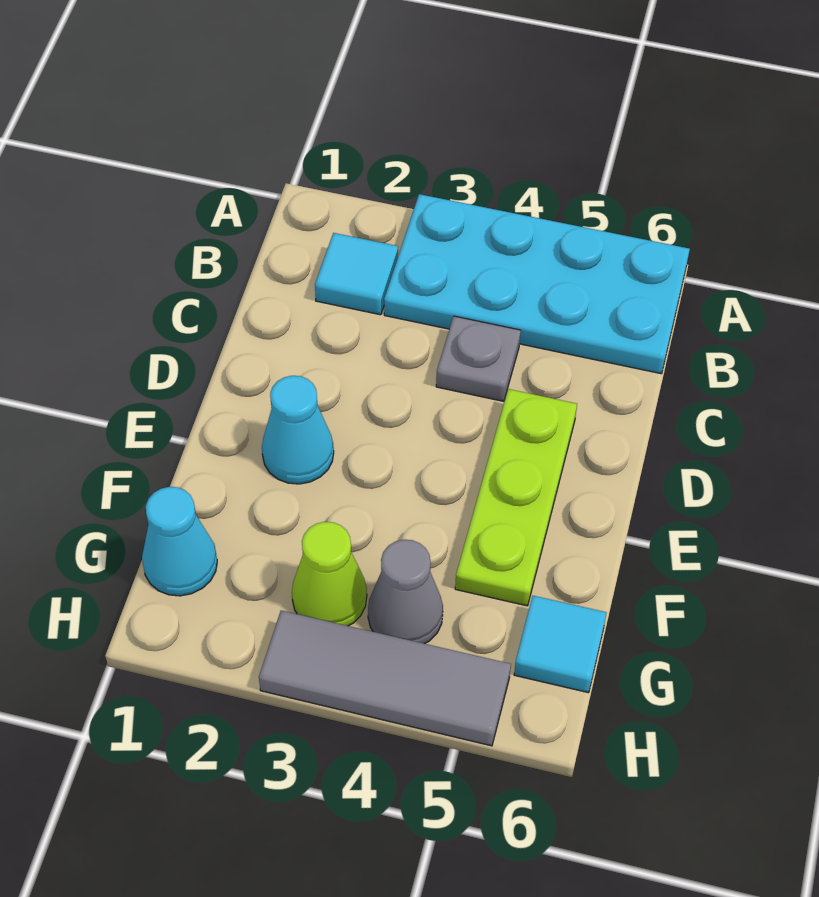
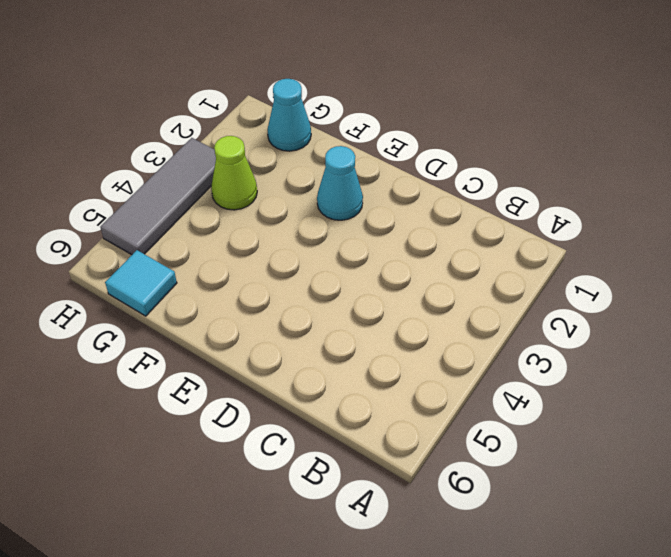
none -> cyan 2x4 plate [384,194,690,374]
none -> cyan 1x1 tile [315,233,398,315]

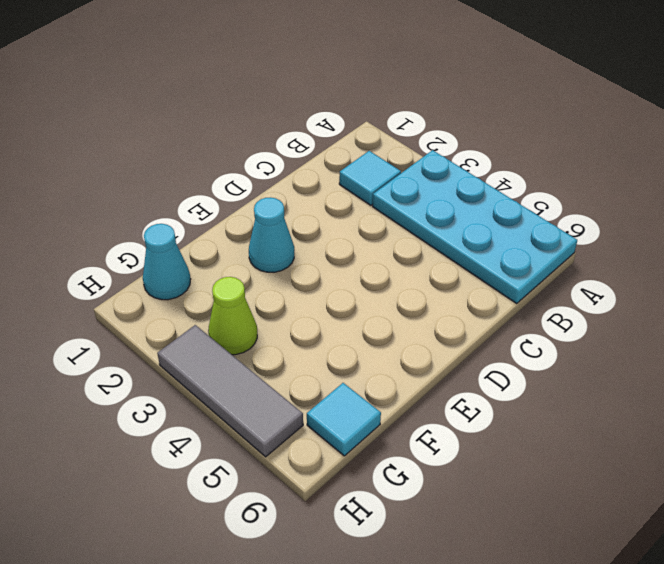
none -> grey 1x1 plate [436,316,521,401]
none -> lime 1x3 plate [455,389,577,606]

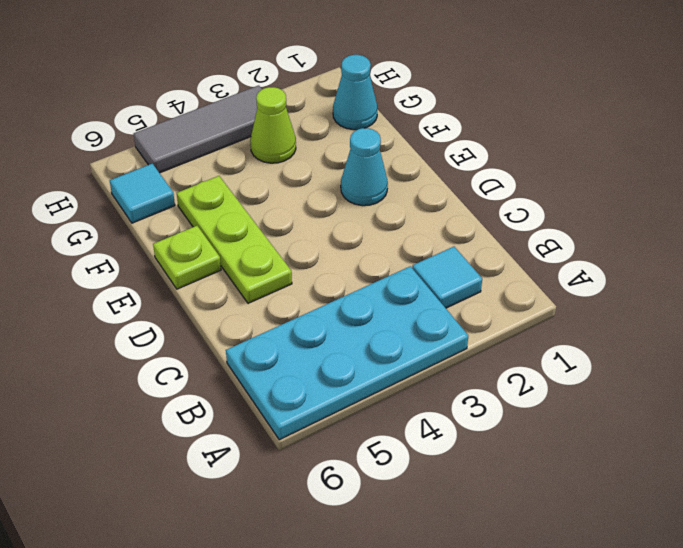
lime 1x1 plate [153,226,221,289] -> none
none -> grey 1x1 plate [436,316,521,401]
none -> grey 1x1 cone [368,540,443,644]

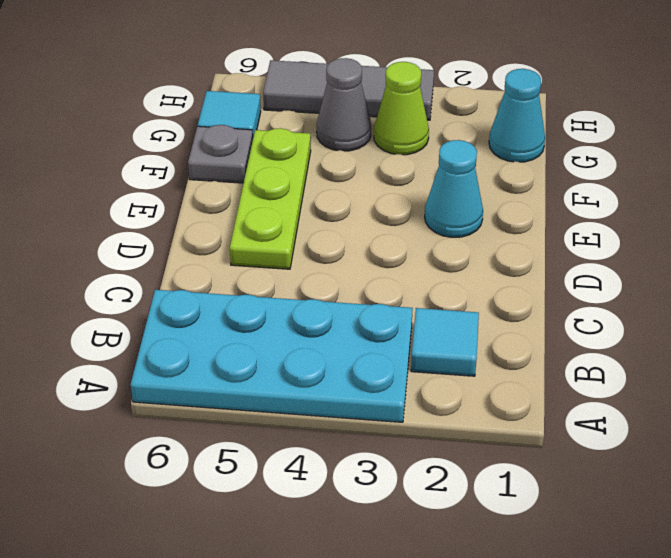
grey 1x1 plate [188,125,253,183] -> grey 1x1 plate moved to [436,316,521,401]

